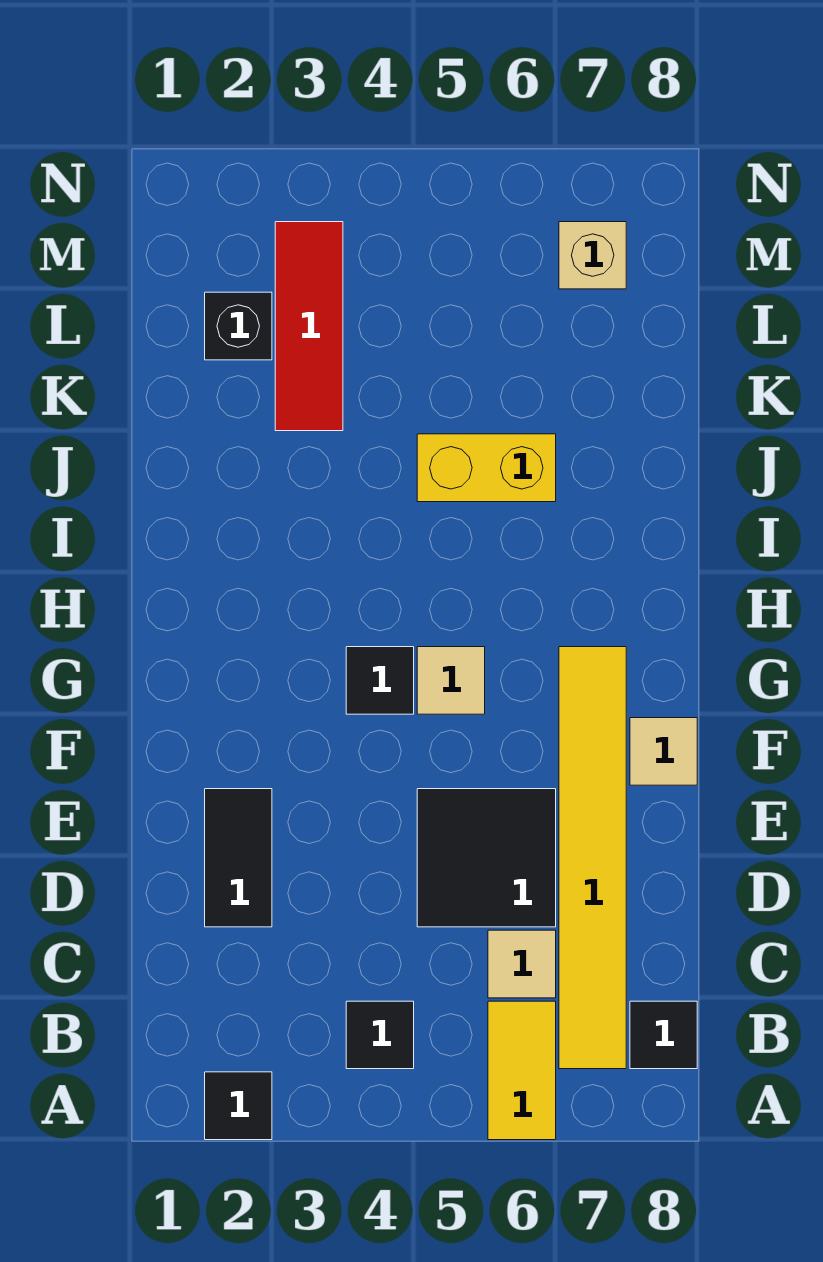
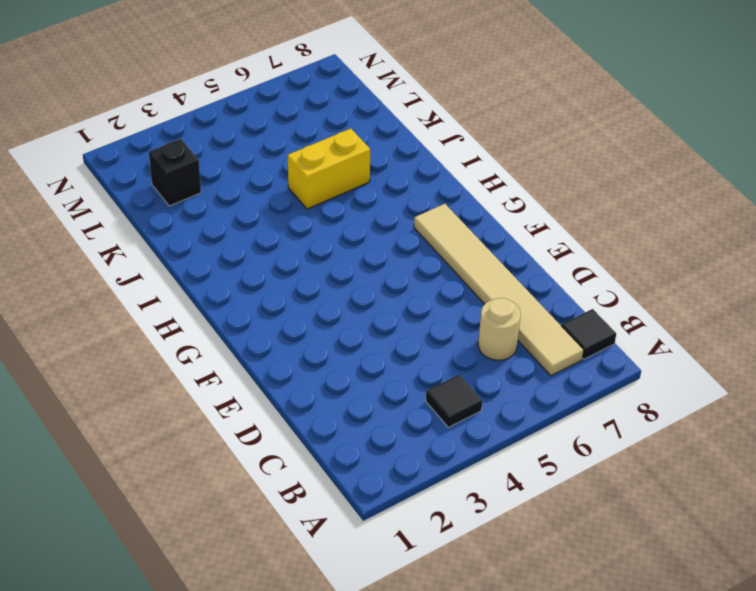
tan 1x6 tile [414,204,584,376] -> yellow 1x6 tile [559,647,626,1069]
tan 1x1 round brick [478,298,521,360] -> tan 1x1 tile [488,930,556,998]
none -> black 1x1 tile [205,1072,272,1140]
none -> yellow 1x2 tile [488,1001,556,1140]
none -> black 1x2 tile [205,789,272,927]

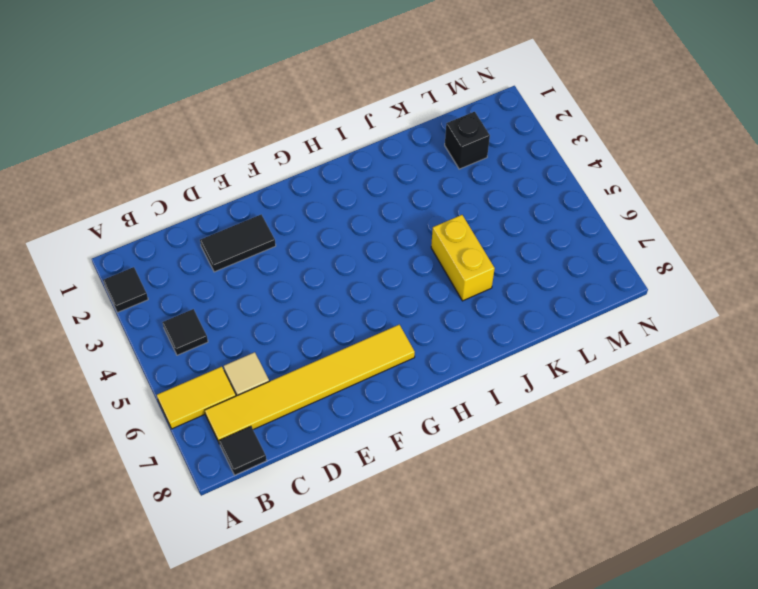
none -> black 2x2 tile [417,789,556,927]
none -> tan 1x1 tile [630,718,697,785]
none -> black 1x1 tile [346,647,414,714]

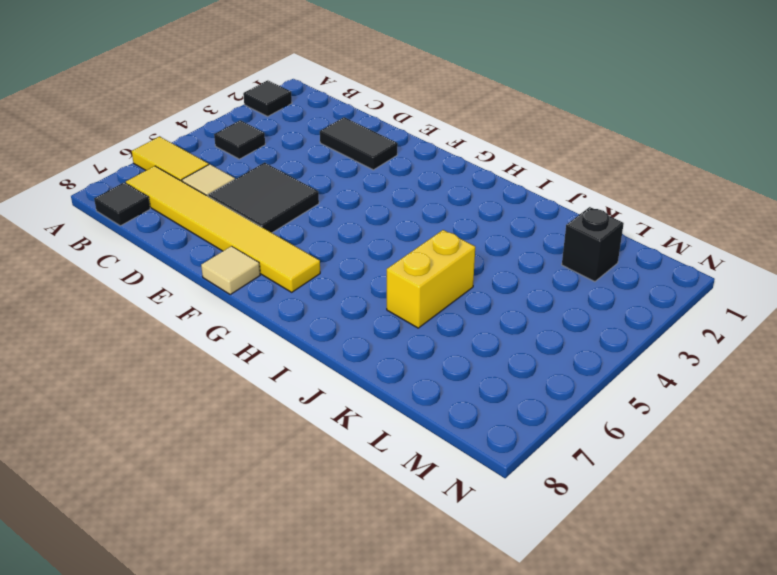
none -> black 1x1 tile [346,647,414,714]
none -> tan 1x1 tile [417,647,485,714]
none -> red 1x3 tile [275,222,343,431]

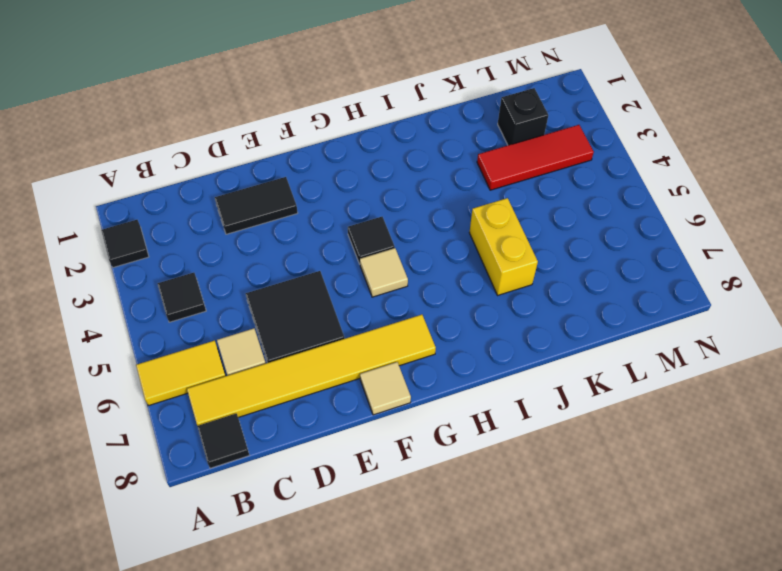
none -> tan 1x1 brick [559,222,626,289]

